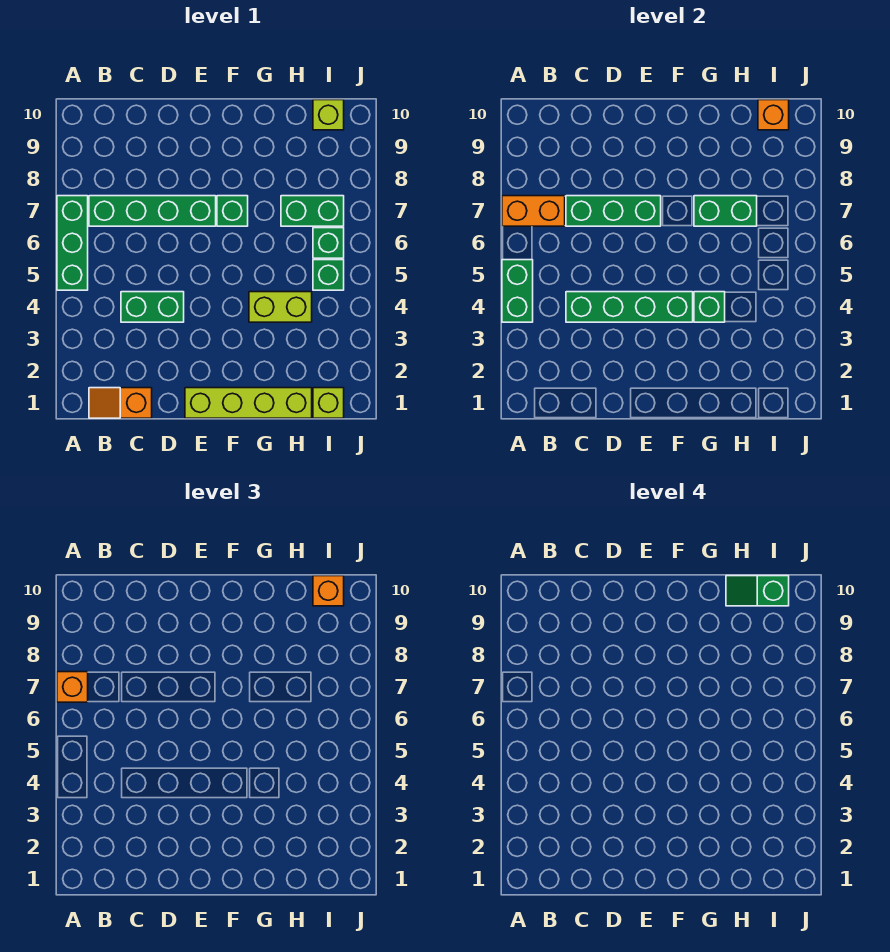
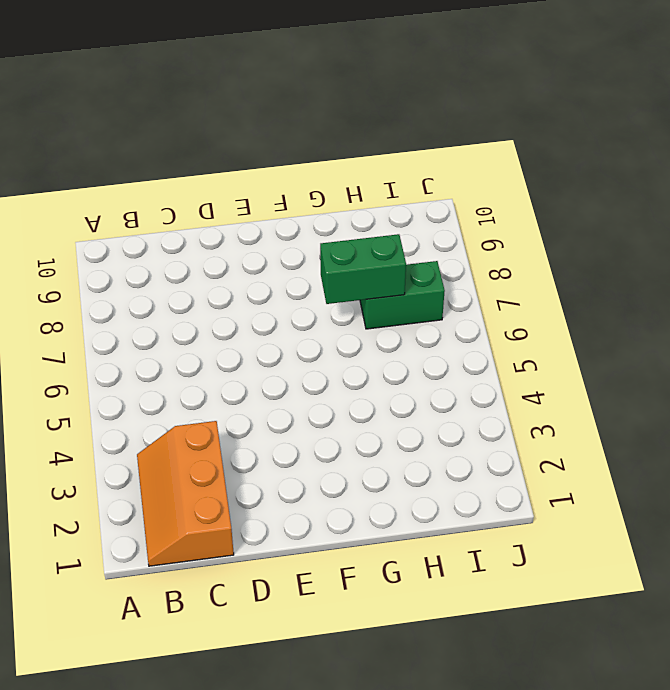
orange 2x3 slope [137,421,234,566] -> orange 1x2 slope [89,388,152,418]
none -> green 1x3 brick [57,196,88,290]
none -> green 1x4 brick [89,196,216,226]
none -> green 1x2 brick [121,292,184,322]

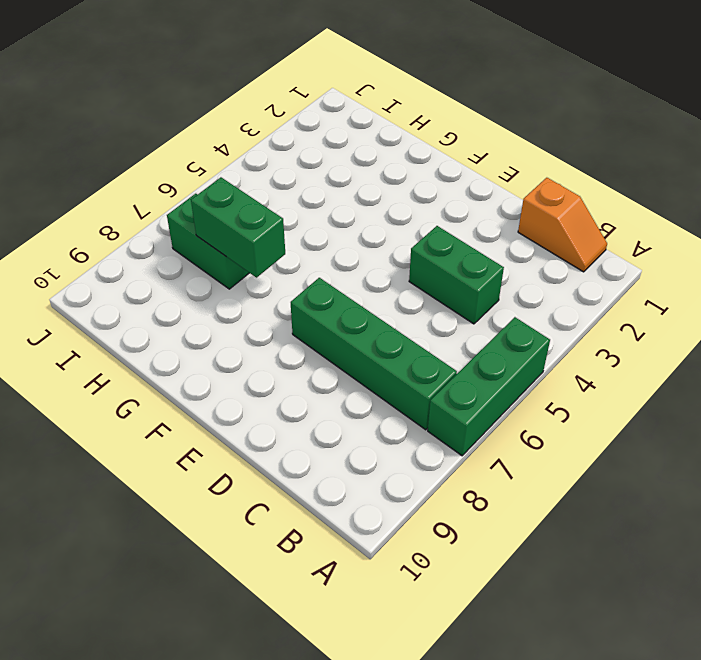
none -> lime 1x4 brick [185,388,312,418]
none -> green 1x1 brick [217,196,248,226]
none -> lime 1x2 brick [249,292,312,322]

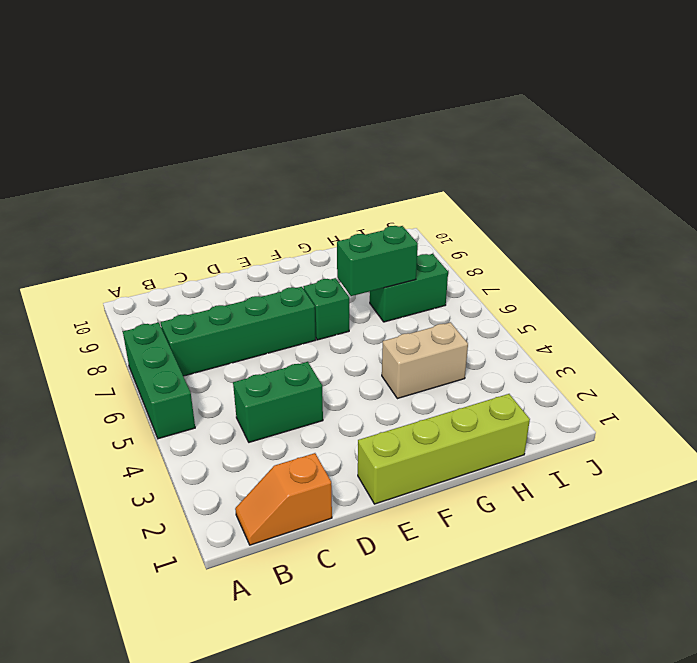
tan 1x2 brick [382,322,468,399] -> lime 1x2 brick [249,292,312,322]
none -> lime 1x1 brick [313,388,344,418]
none -> green 1x1 brick [313,260,344,290]
none -> green 1x1 brick [313,228,344,258]

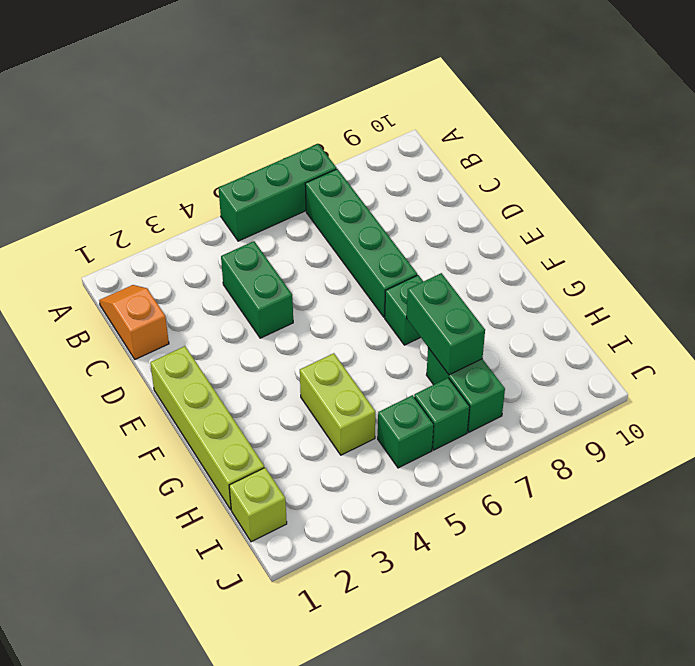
none -> lime 1x1 brick [313,100,344,130]
none -> green 1x2 brick [502,260,533,322]
none -> orange 1x2 brick [502,196,565,226]

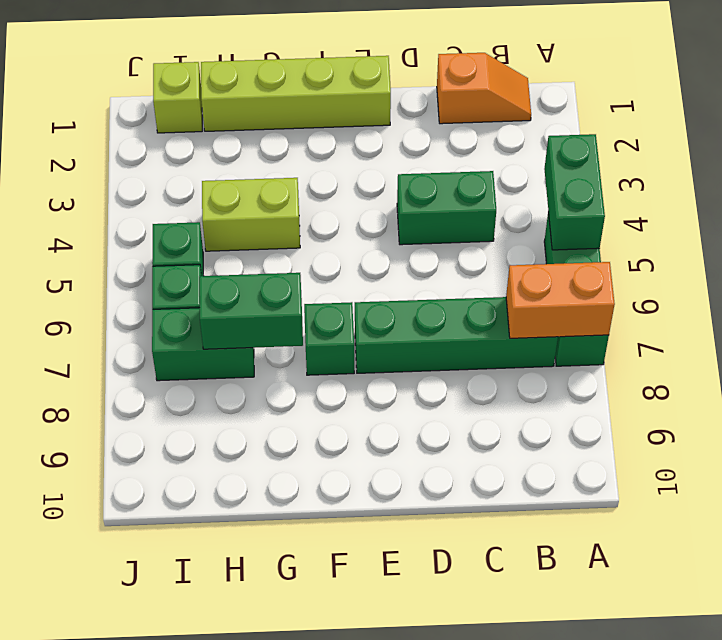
none -> lime 1x1 brick [313,100,344,130]
none -> green 1x4 brick [566,292,693,322]
none -> green 1x3 brick [566,196,661,226]

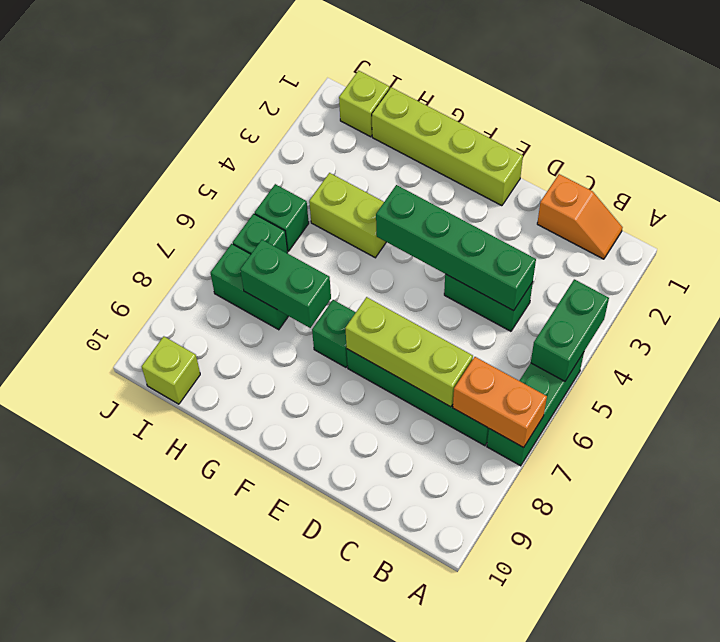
lime 1x3 brick [345,297,473,407] -> green 1x3 brick [566,196,661,226]
none -> green 1x1 brick [694,292,725,322]
none -> orange 1x1 brick [758,100,789,130]
none -> orange 1x1 brick [57,672,88,702]

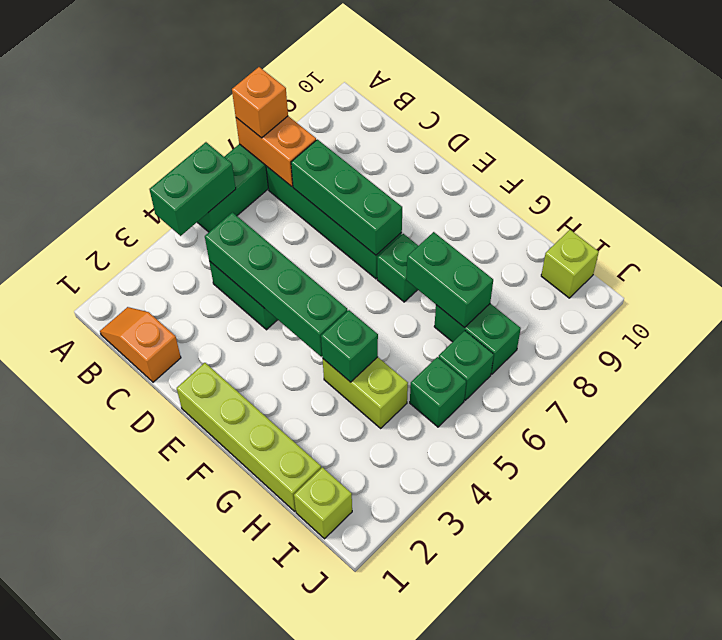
none -> orange 1x1 brick [758,100,789,130]
none -> orange 1x1 brick [313,576,344,606]
none -> green 1x2 slope [726,576,789,606]

